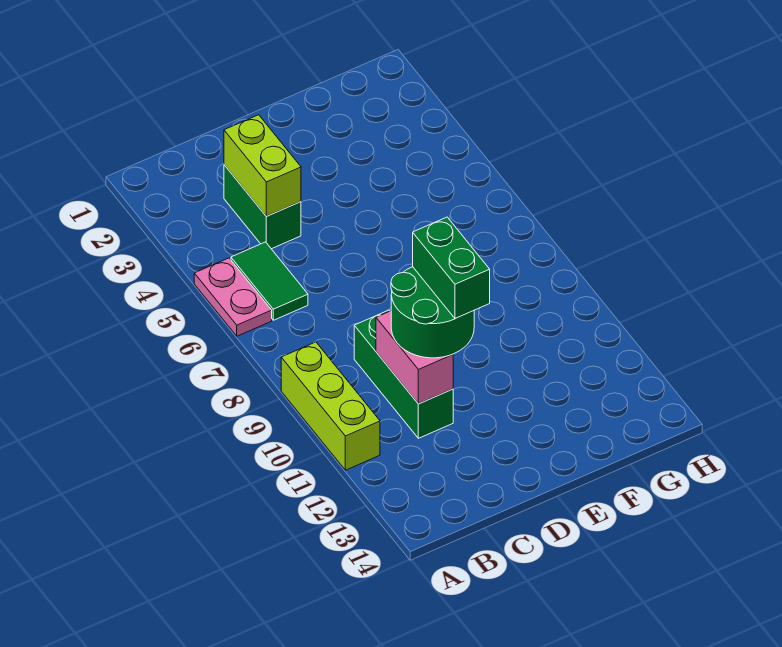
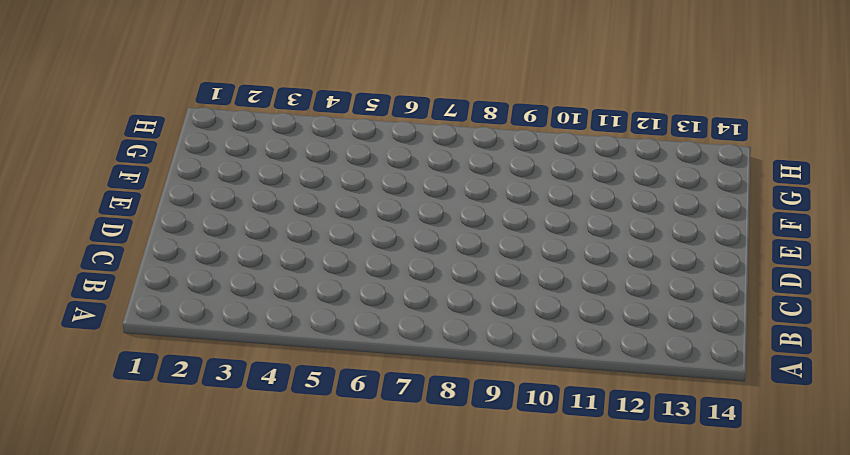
none -> pink 1x2 plate [194,258,272,336]
none -> lime 1x3 brick [281,342,380,470]

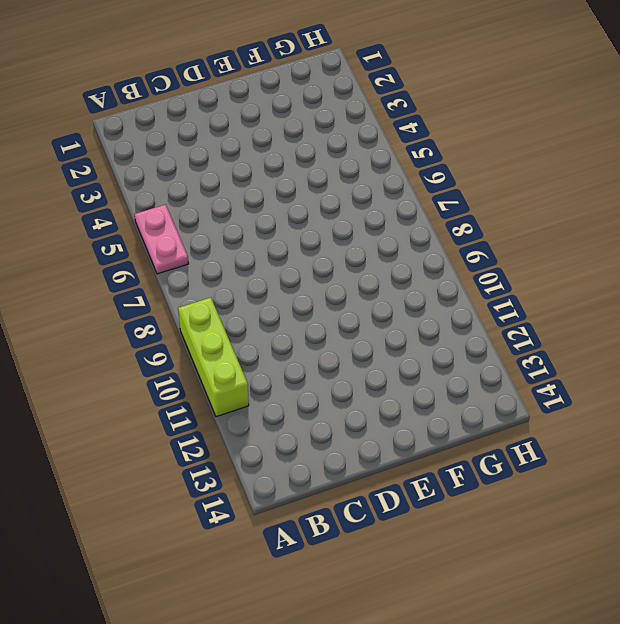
none -> green 1x2 tile [231,242,308,320]
none -> green 1x2 brick [224,165,301,249]

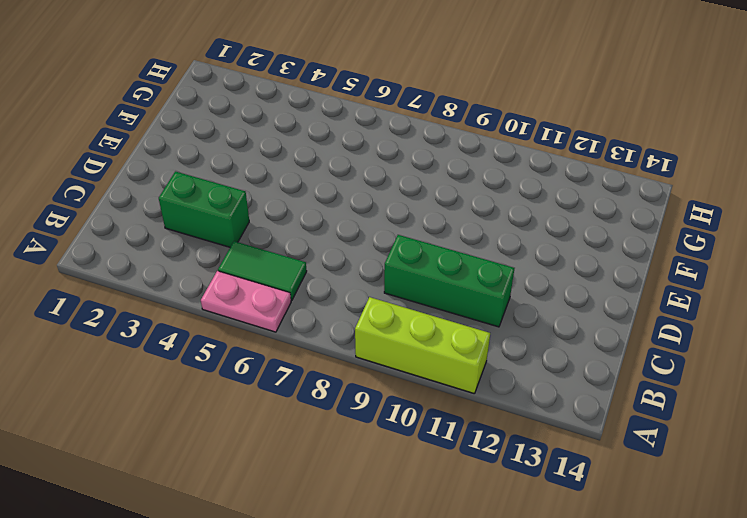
none -> lime 1x2 brick [224,115,301,216]
none -> pink 1x2 brick [376,311,453,404]

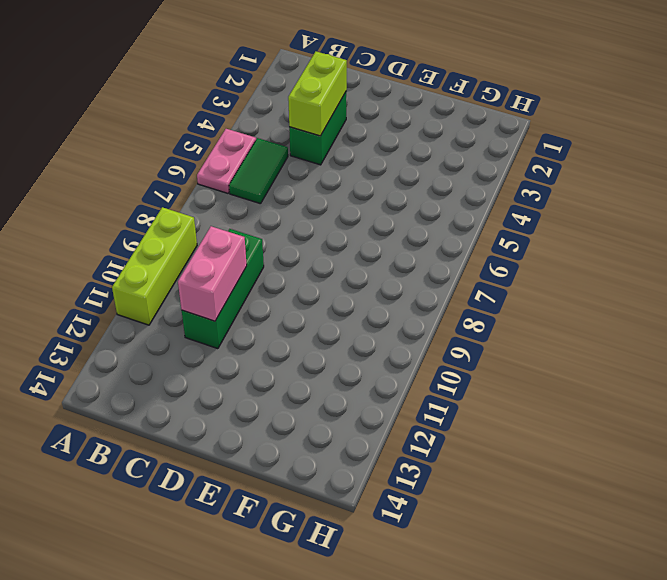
none -> green 2x2 round brick [391,267,474,358]
none -> green 1x2 brick [413,217,490,319]

